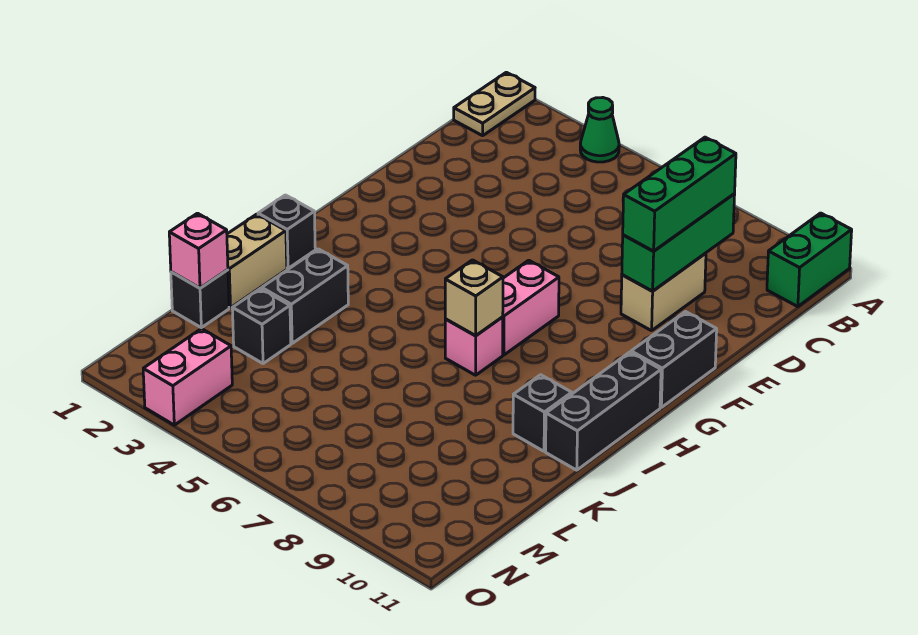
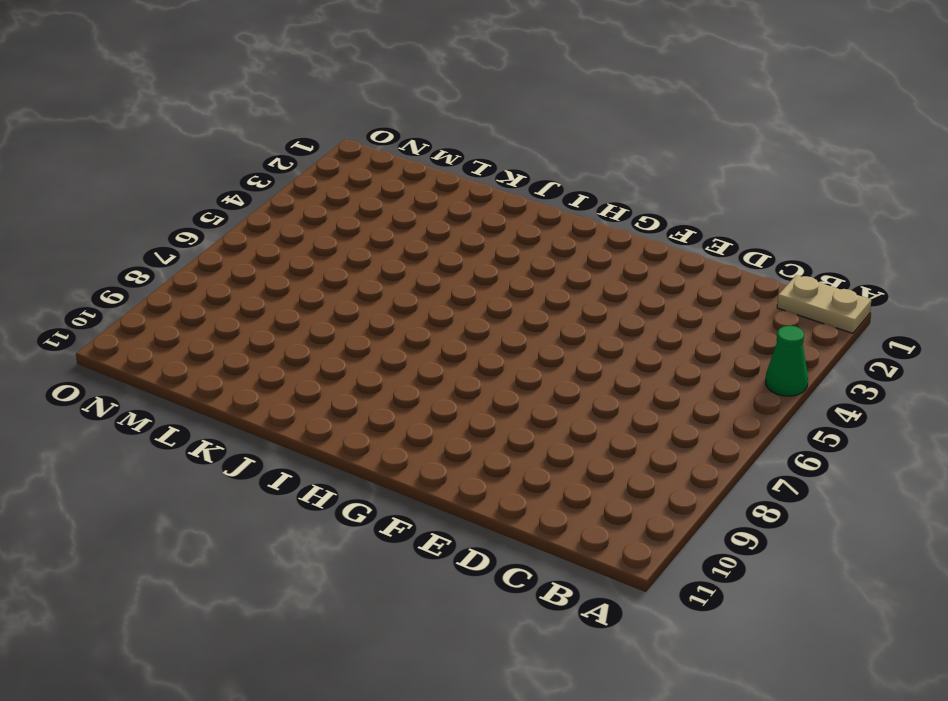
none -> green 1x2 brick [767,213,852,307]
none -> tan 1x2 brick [621,253,706,331]
none -> black 1x2 brick [631,312,717,407]

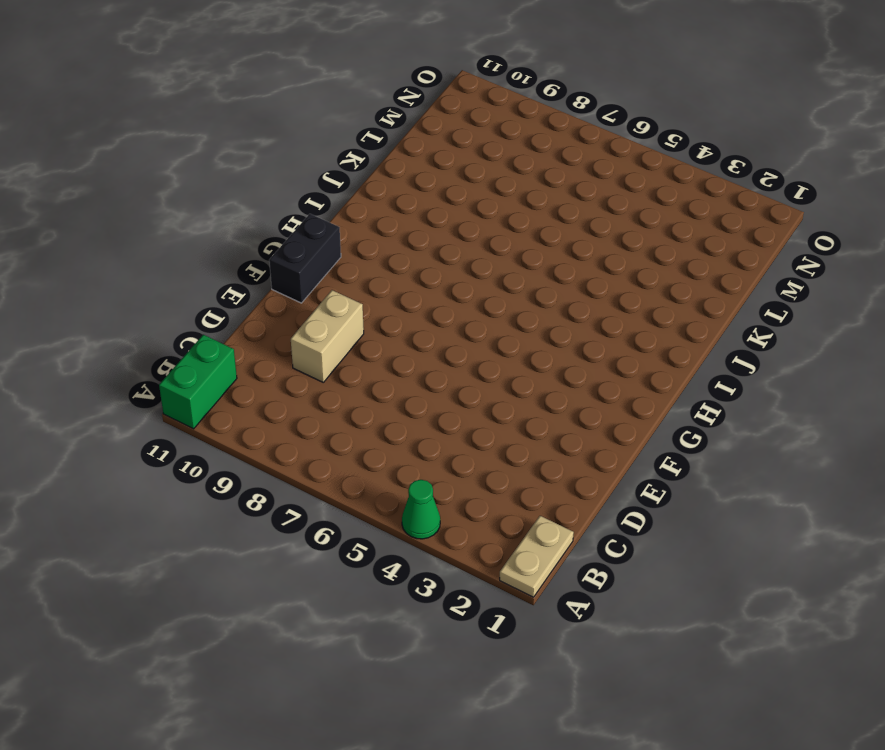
none -> pink 1x2 brick [503,260,559,355]
none -> black 1x3 brick [546,352,661,470]
none -> black 1x1 brick [258,195,315,268]

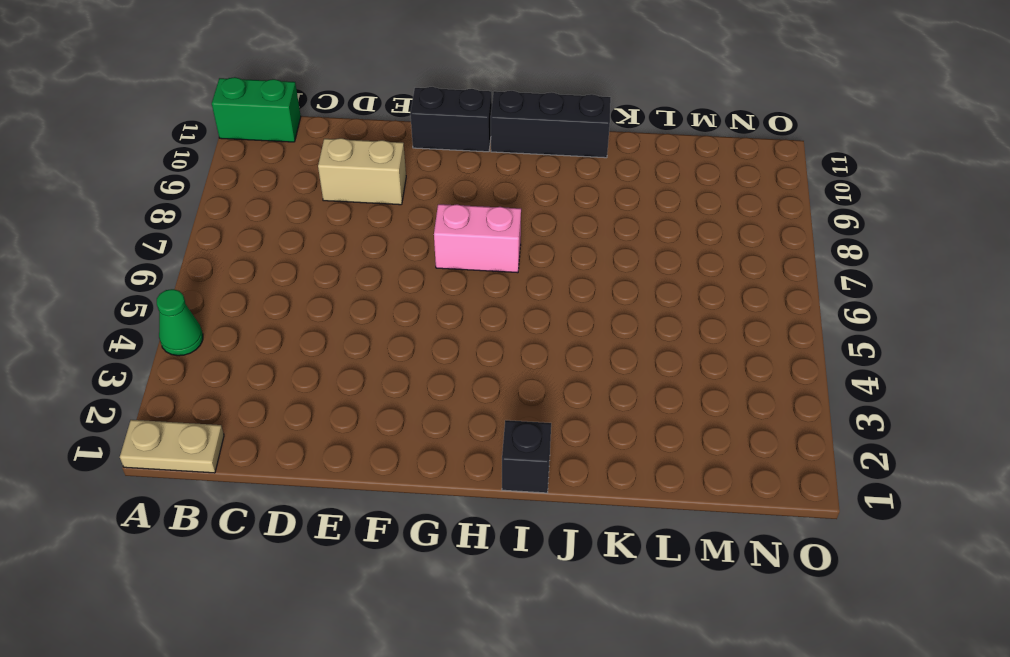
none -> pink 1x1 brick [445,317,503,375]
none -> tan 1x2 brick [227,214,287,308]
none -> black 1x2 brick [262,249,348,343]

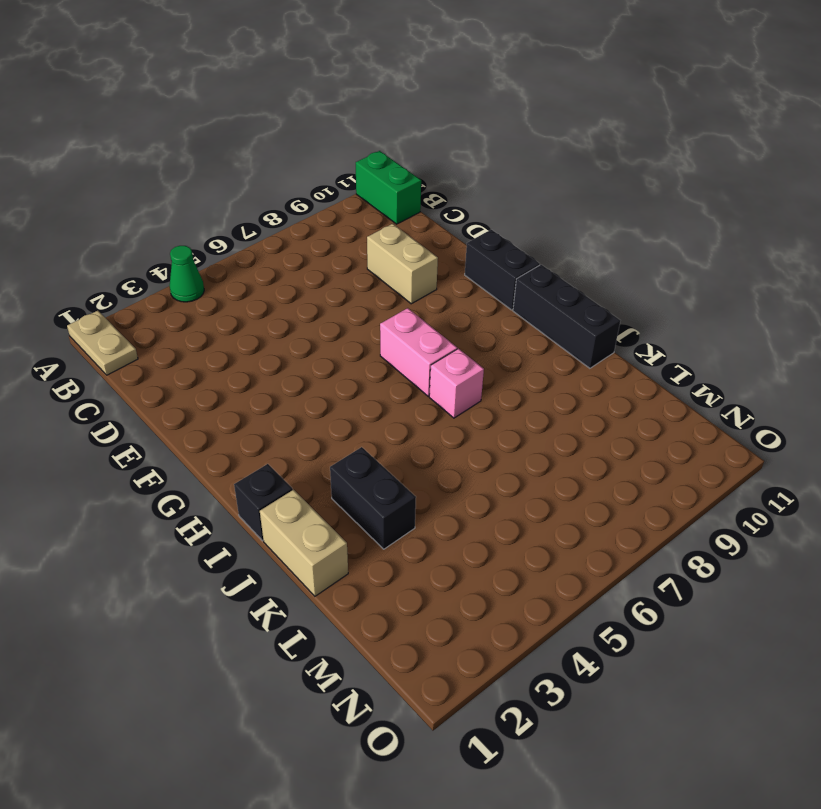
none -> black 1x1 brick [513,375,572,451]
none -> black 1x1 brick [171,270,229,328]
none -> black 1x1 brick [232,288,291,364]

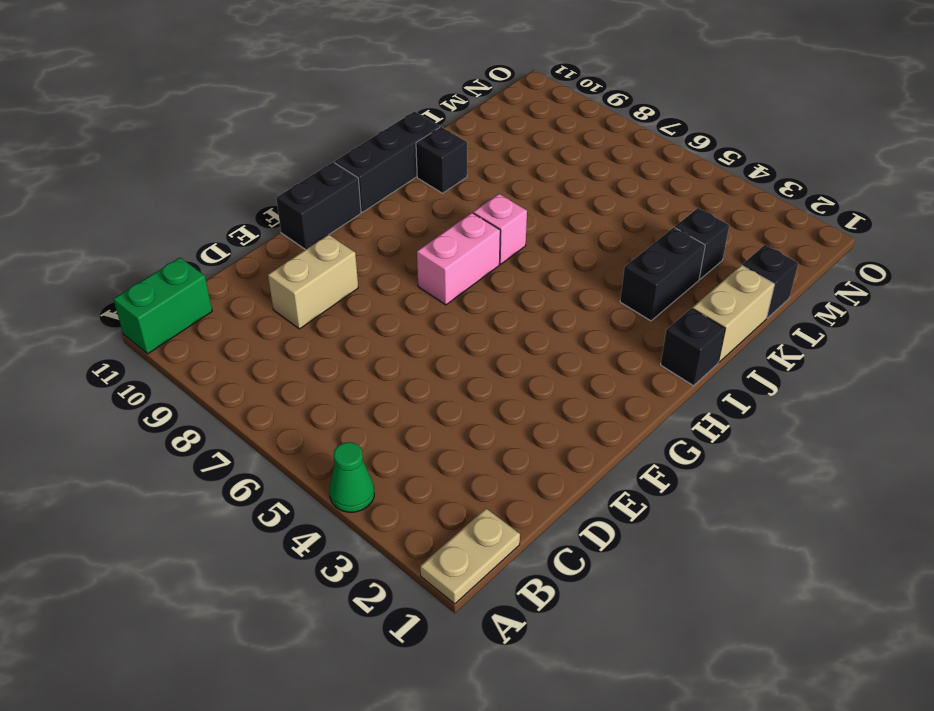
none -> pink 1x2 brick [143,329,232,425]
none -> green 1x3 brick [622,194,735,291]
none -> tan 1x1 brick [445,260,503,336]

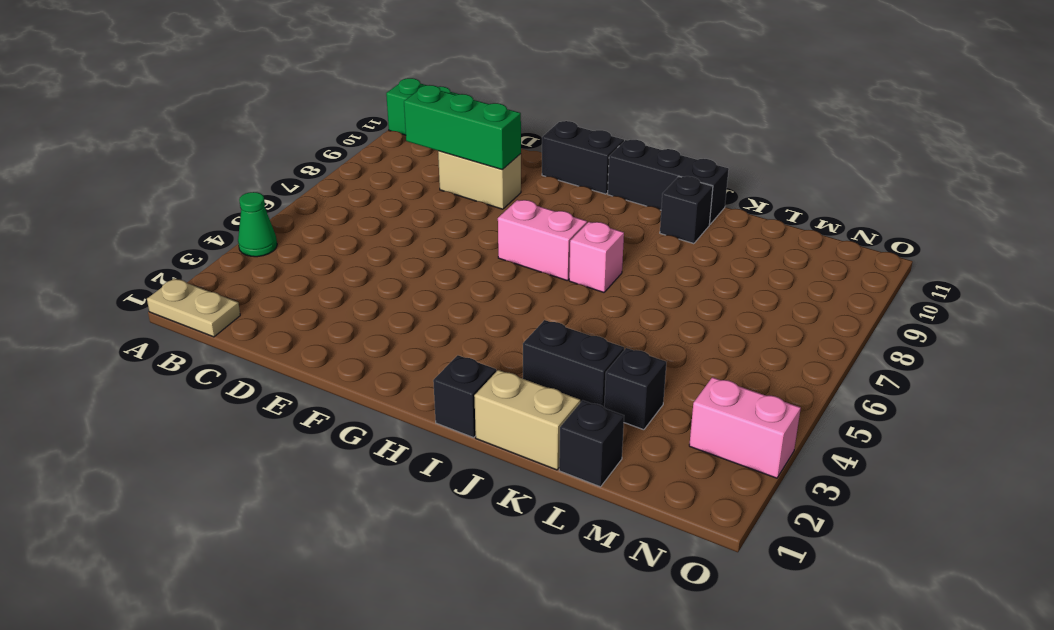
none -> tan 1x1 brick [445,260,503,336]
none -> pink 1x1 brick [169,213,228,288]
none -> green 1x3 brick [623,137,736,251]

